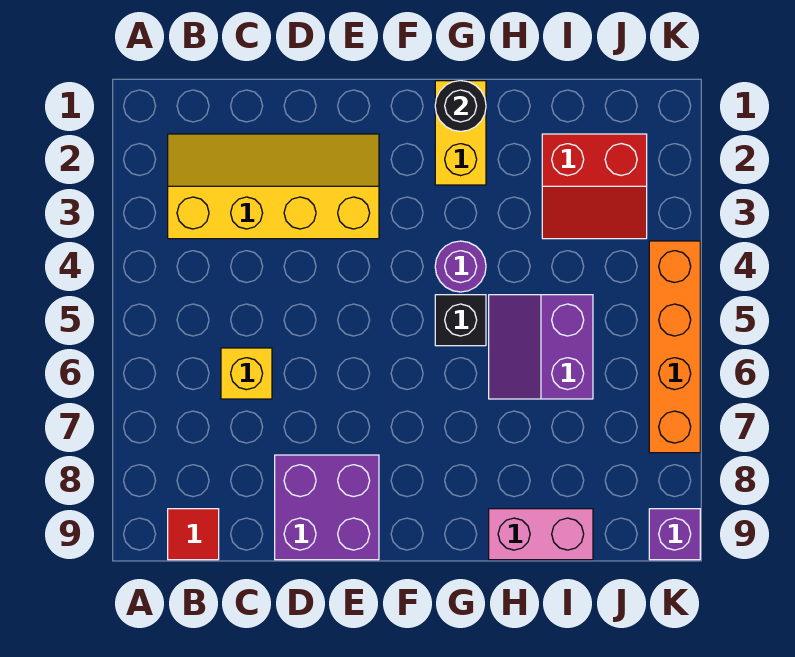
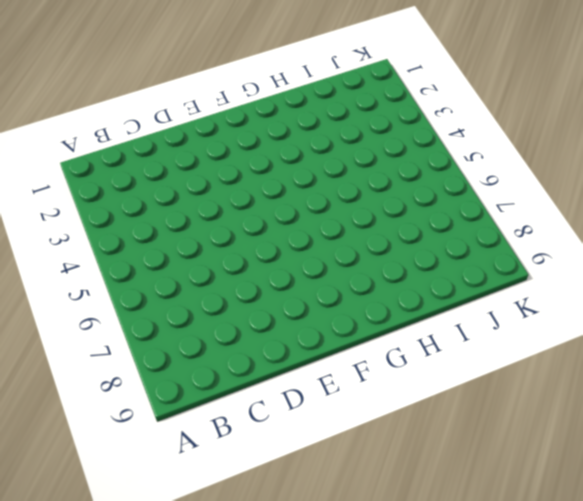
none -> yellow 2x4 slope [168,134,379,239]
none -> red 1x1 tile [168,509,219,560]
none -> yellow 1x1 brick [221,348,272,399]

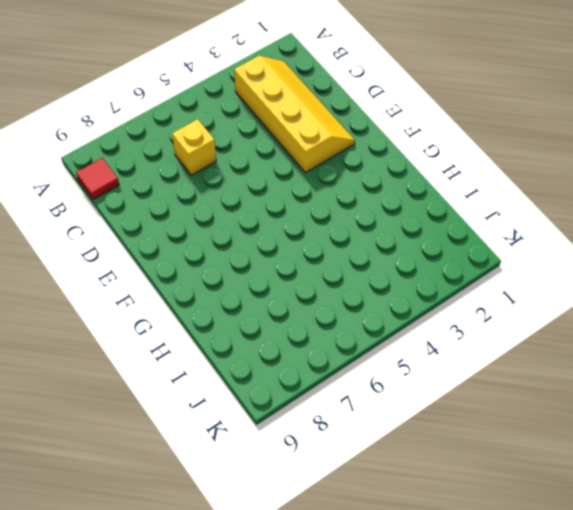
none -> purple 2x2 brick [275,455,379,560]
none -> yellow 1x2 brick [435,81,486,185]
none -> purple 1x1 round brick [435,241,486,292]

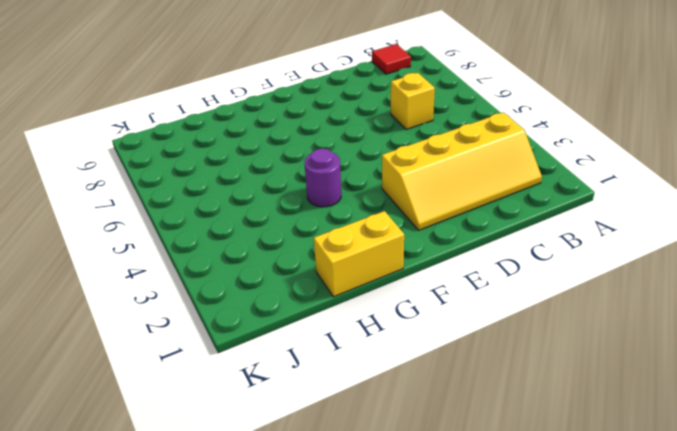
yellow 1x2 brick [314,211,404,297] -> yellow 1x2 brick turned to [435,81,486,185]
none -> purple 2x2 brick [275,455,379,560]
none -> black 1x1 brick [435,295,486,346]
none -> purple 2x2 slope [489,295,593,399]

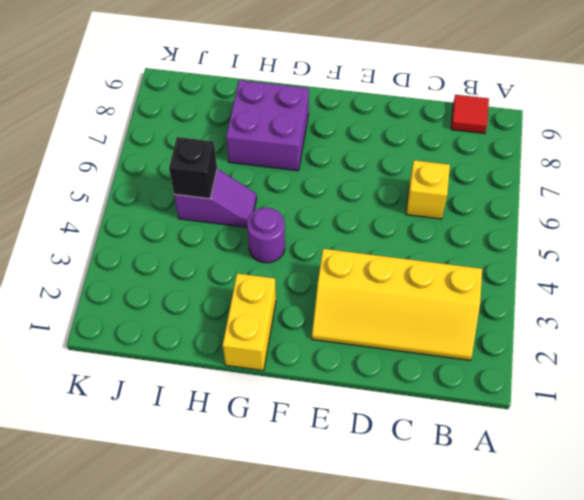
purple 2x2 brick [226,80,309,171] -> purple 2x2 brick moved to [275,455,379,560]
purple 1x2 slope [174,169,257,227] -> purple 2x2 slope [489,295,593,399]
black 1x1 brick [169,137,217,199] -> black 1x1 brick moved to [435,295,486,346]
none -> pink 1x2 brick [489,509,593,560]
none -> red 2x2 slope [542,134,647,239]
none -> orange 1x4 brick [649,241,700,453]

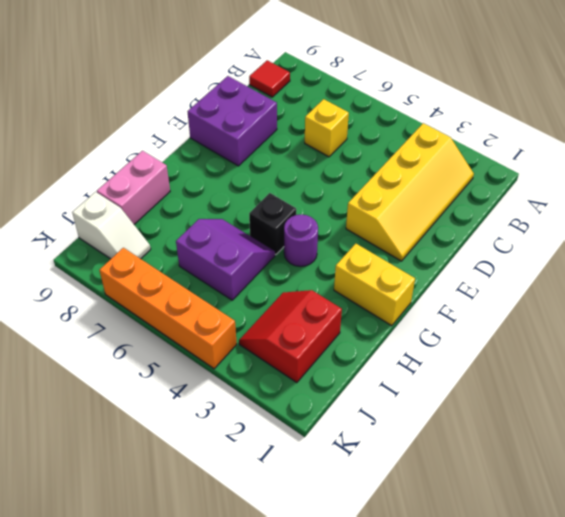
white 1x2 slope [72,192,151,259] -> none
none -> purple 1x1 brick [649,509,700,560]
none -> black 1x1 round brick [435,81,486,131]

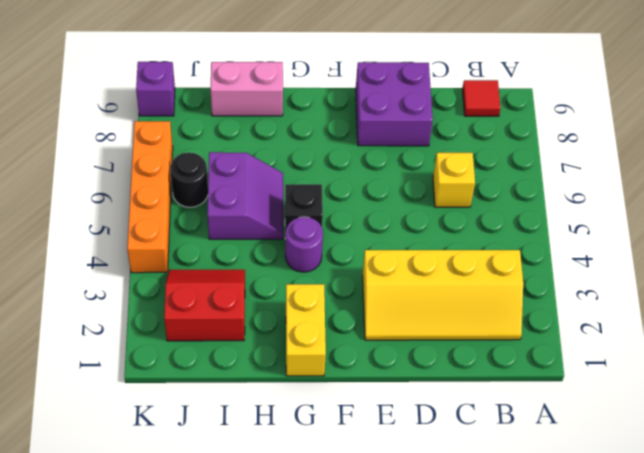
black 1x1 round brick [170,153,208,207] -> black 1x1 round brick moved to [435,81,486,131]

